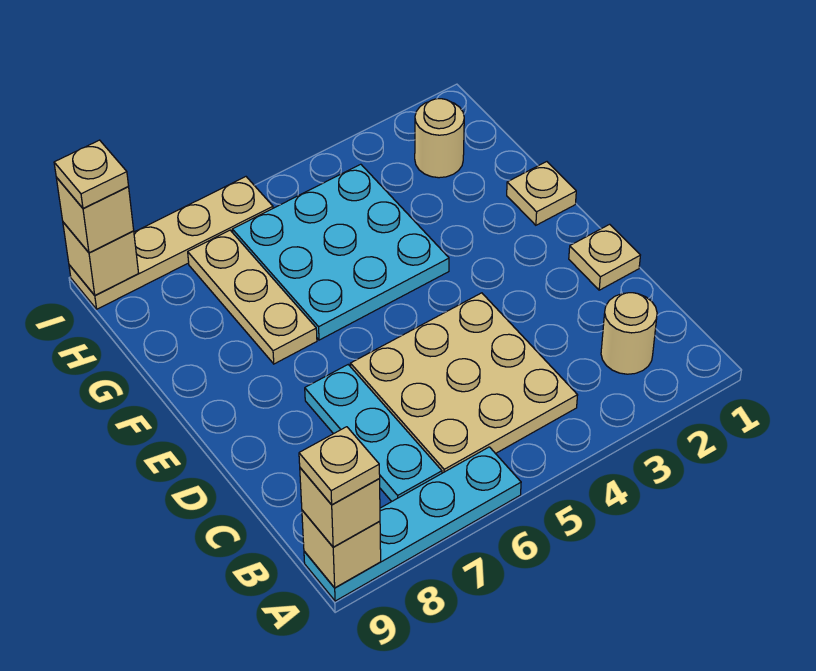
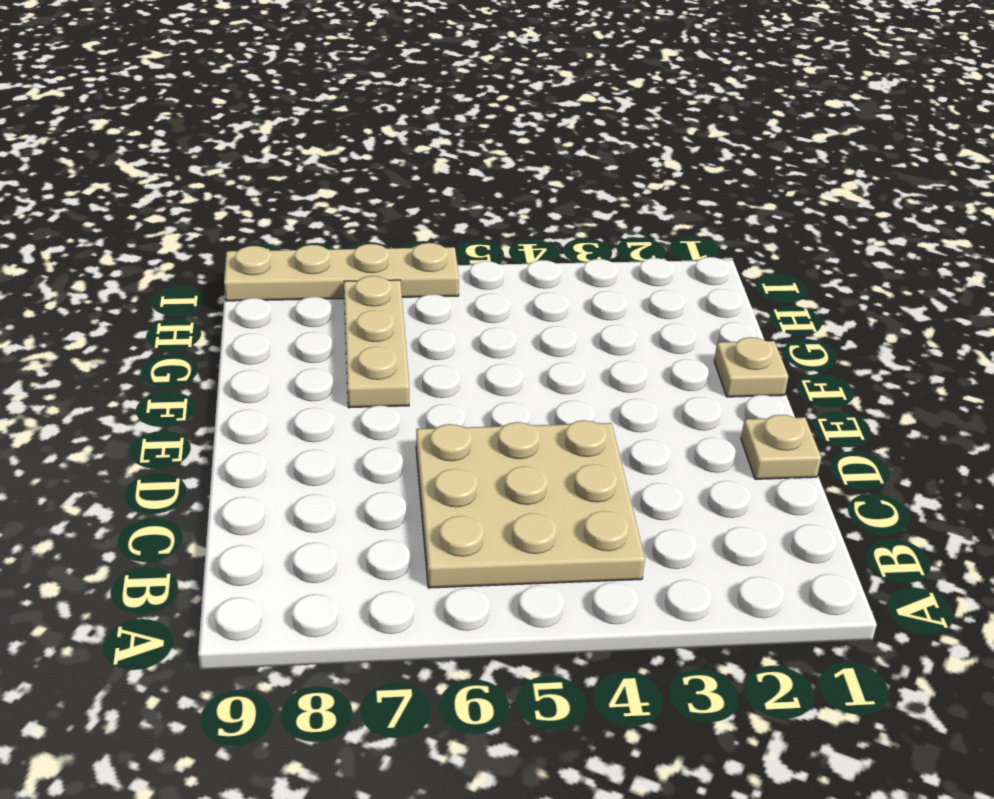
none -> cyan 1x4 plate [304,447,521,601]
none -> tan 1x1 round brick [601,293,657,374]
none -> cyan 1x3 plate [305,365,442,501]

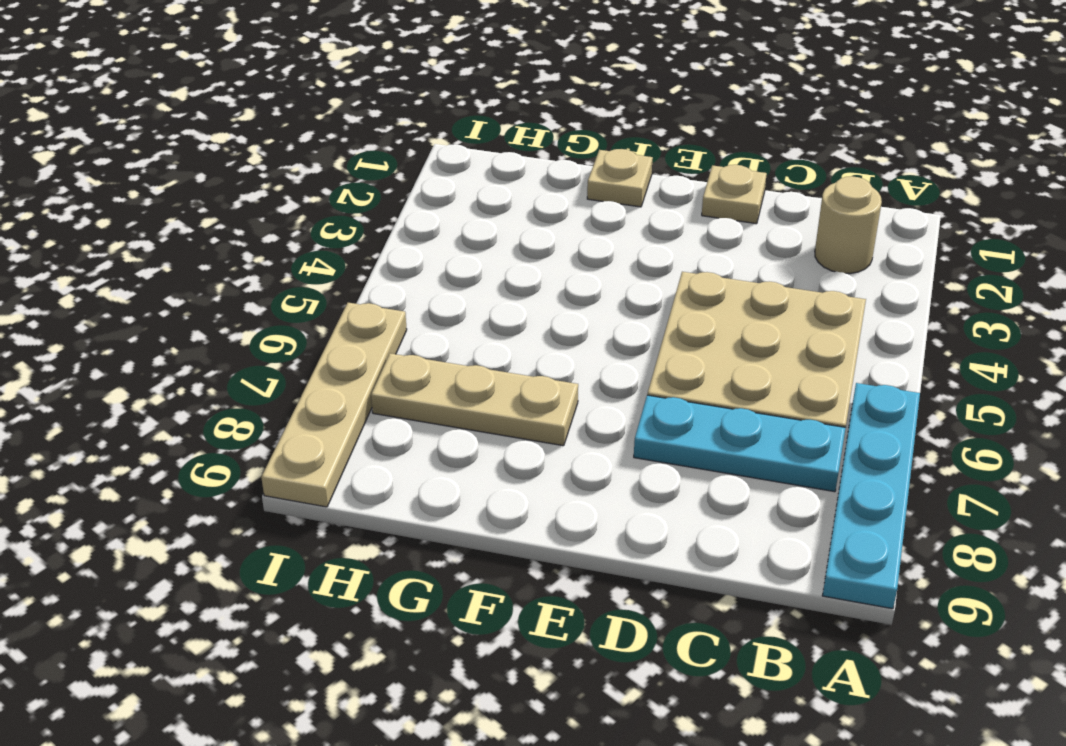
none -> cyan 3x3 plate [232,164,449,340]
none -> tan 1x1 round brick [415,99,464,178]
none -> tan 1x1 brick [302,510,381,588]

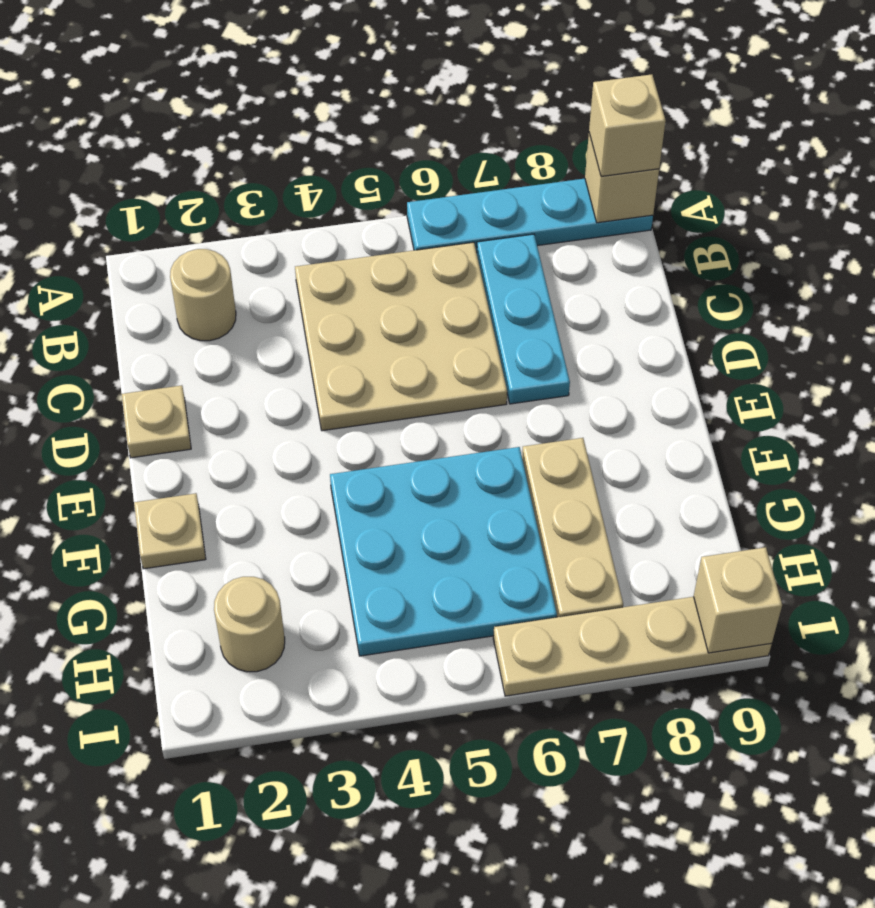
none -> tan 1x1 brick [56,177,134,253]
none -> tan 1x1 plate [299,427,380,505]
none -> tan 1x1 plate [54,140,128,208]

